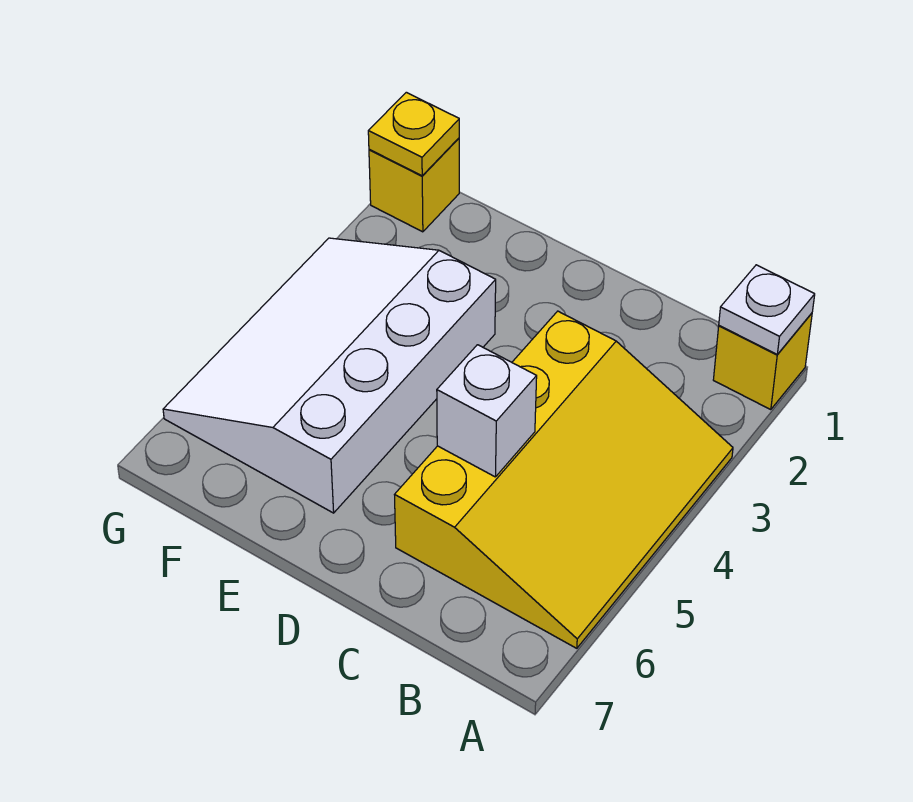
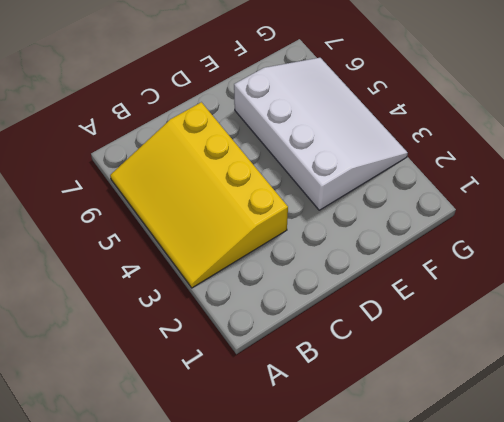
none -> yellow 1x1 brick [713,313,812,410]
none -> yellow 1x1 brick [369,138,459,232]

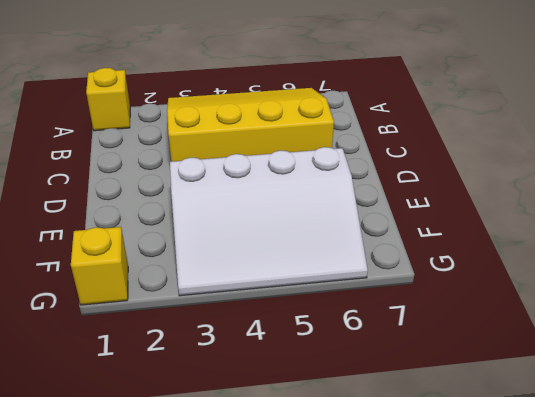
none -> white 1x1 plate [719,265,815,354]
none -> white 1x1 brick [437,345,537,477]

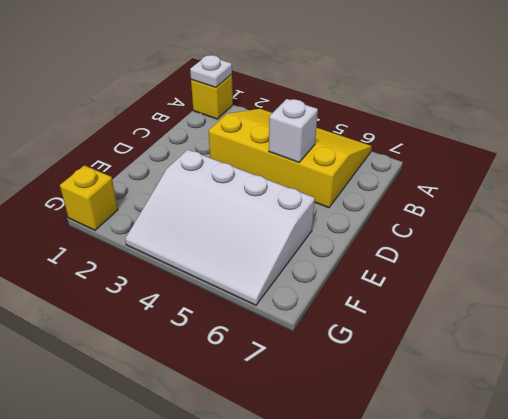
none -> yellow 1x1 plate [368,92,459,176]

